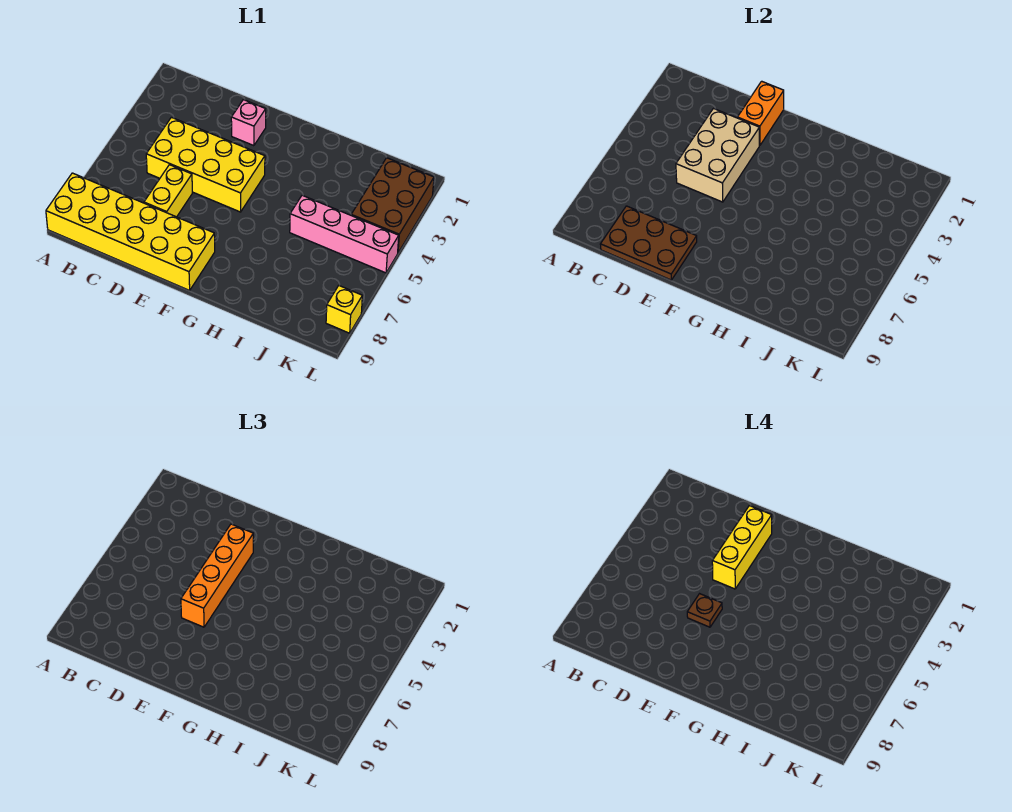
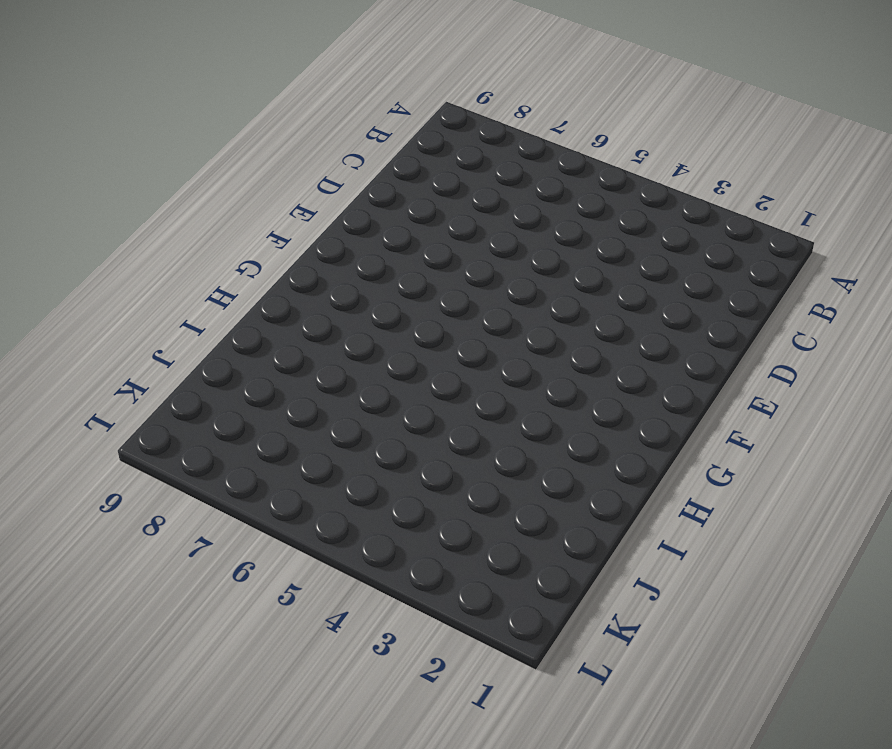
none -> yellow 2x6 brick [46,173,215,290]
none -> yellow 2x4 brick [146,117,265,212]
none -> yellow 1x2 brick [144,165,192,217]

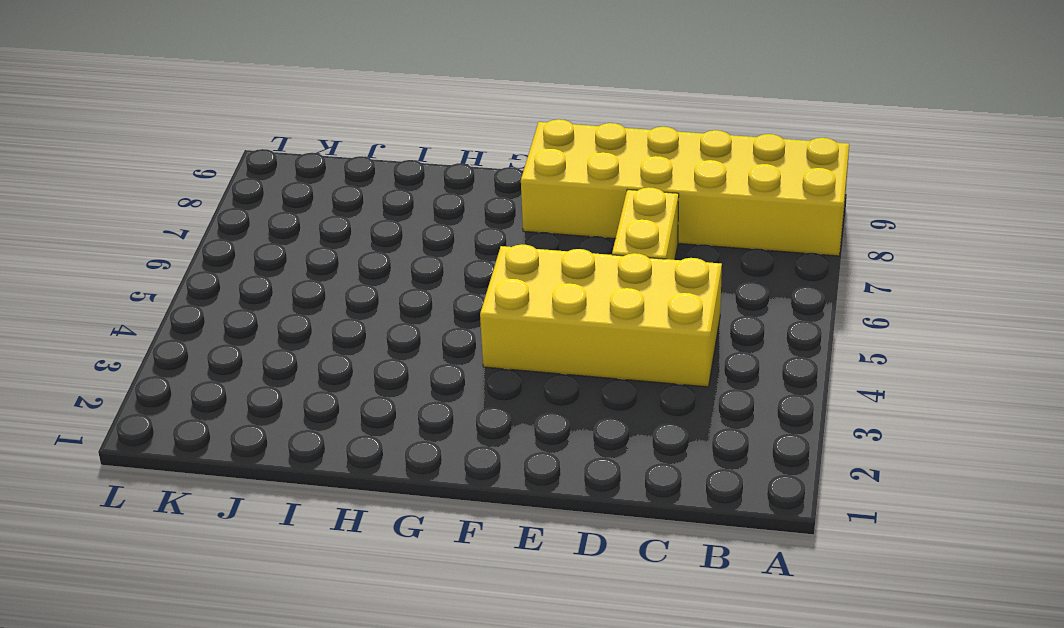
none -> pink 1x1 brick [231,100,266,146]
none -> pink 1x4 brick [290,195,399,273]
none -> brown 2x3 brick [351,158,434,253]

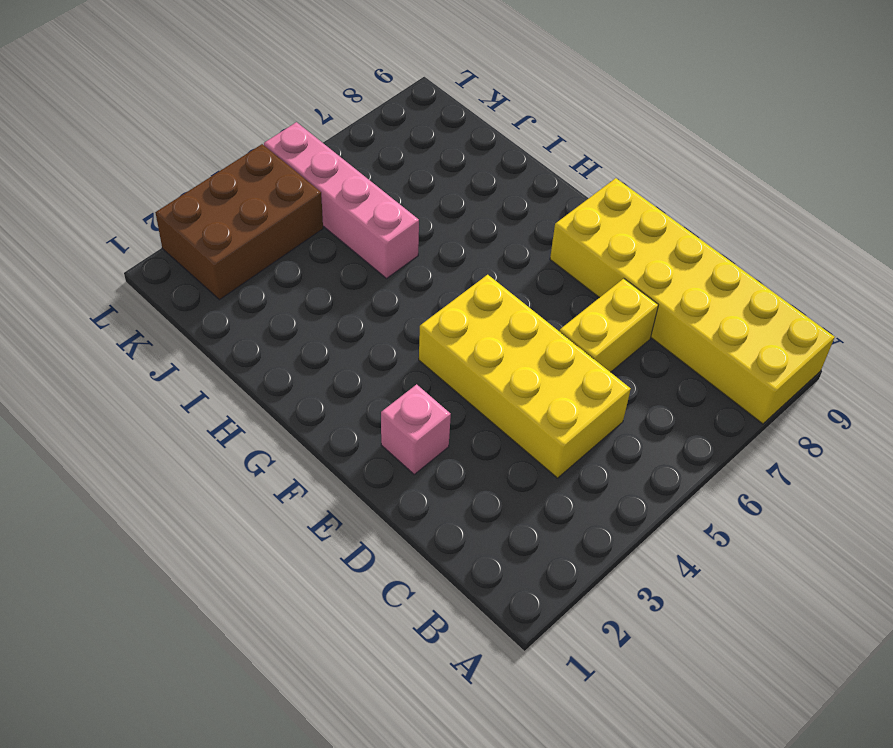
none -> yellow 1x1 brick [326,286,362,333]
none -> brown 2x3 plate [600,206,697,280]
none -> tan 2x3 brick [676,109,759,202]

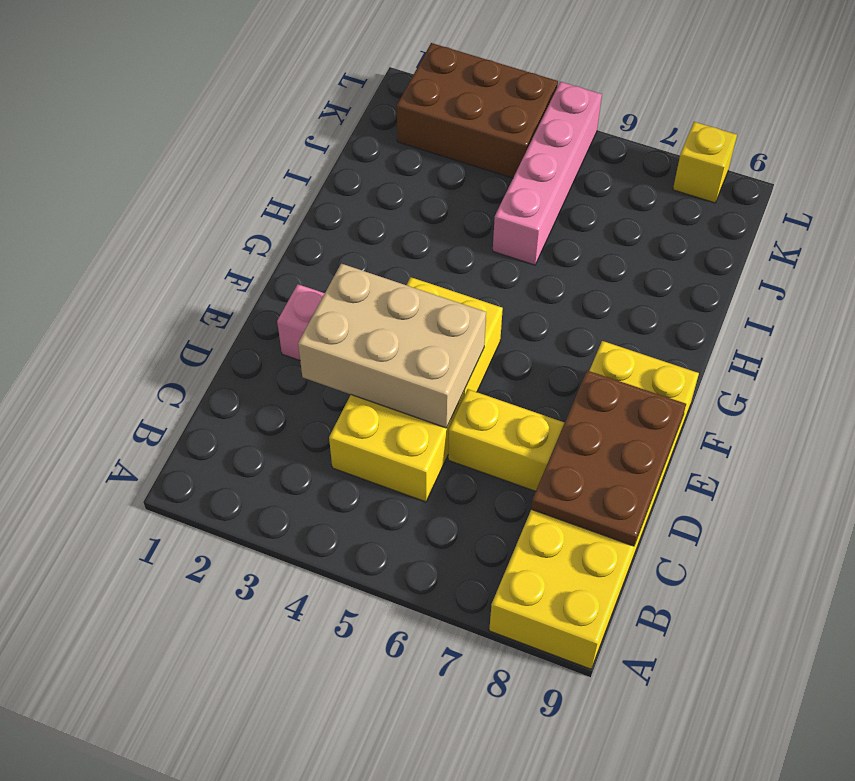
none -> orange 1x2 brick [737,81,784,146]
none -> orange 1x4 brick [181,524,253,627]
none -> yellow 1x3 brick [712,506,772,589]

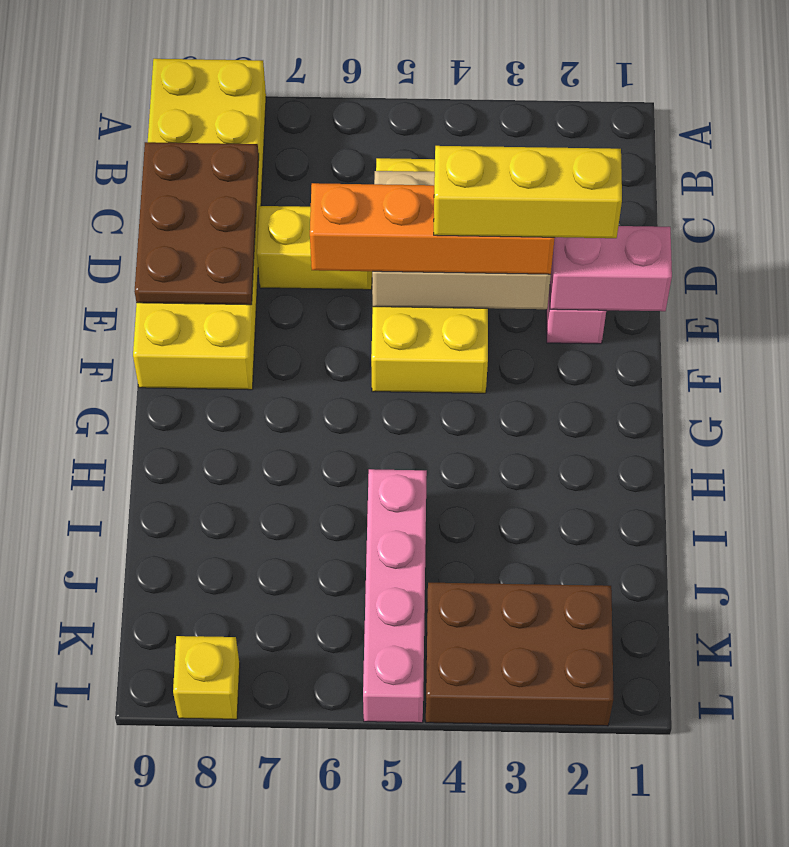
pink 1x2 brick [550,226,672,311] -> orange 1x2 brick [737,81,784,146]
none -> brown 1x1 plate [687,594,722,627]

